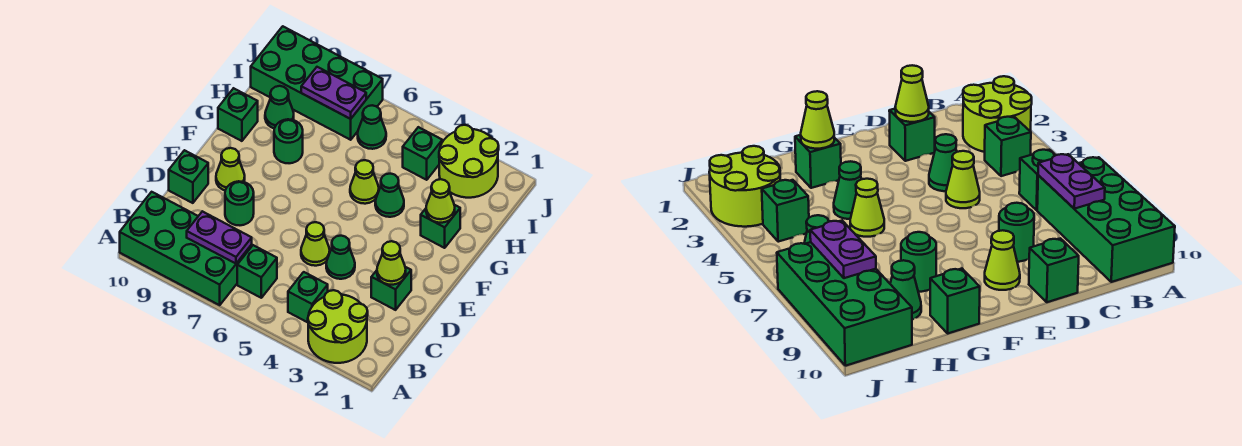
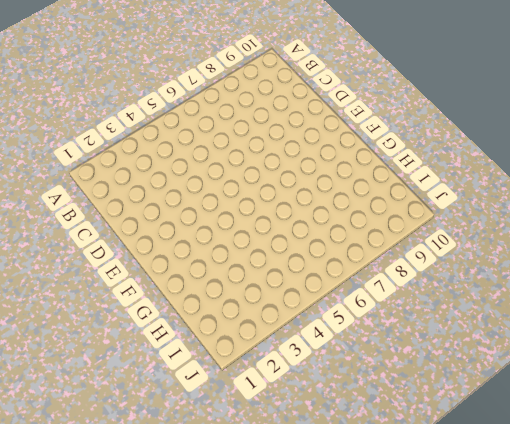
none -> lime 2x2 round brick [308,290,368,363]
none -> green 2x4 brick [120,192,252,305]
none -> green 1x1 brick [288,272,328,322]

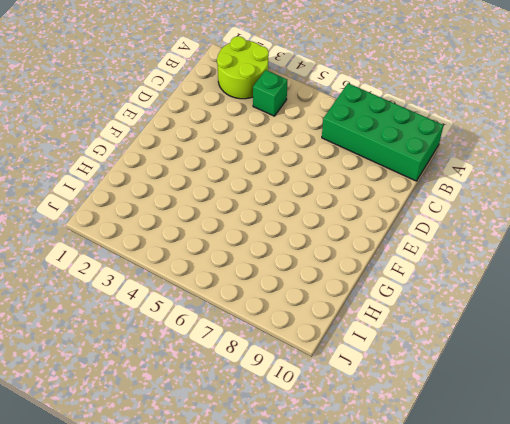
none -> green 1x1 brick [237,245,277,298]
none -> green 1x1 brick [371,267,411,310]
none -> green 1x1 cone [326,236,355,279]

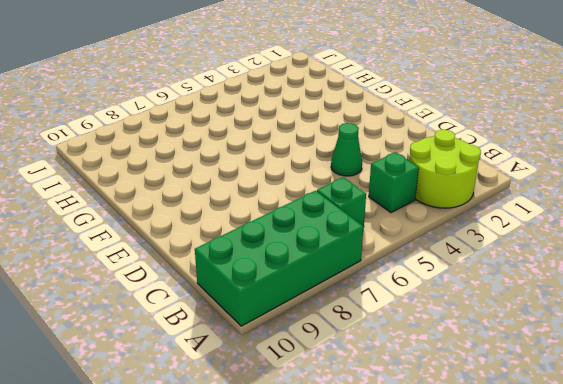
none -> green 1x1 brick [371,267,411,310]
none -> lime 1x1 cone [301,222,330,266]
none -> green 1x1 round brick [225,181,254,225]

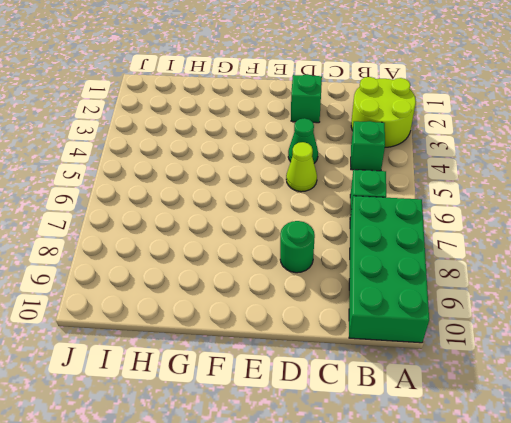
none -> green 1x1 brick [169,150,208,203]
none -> lime 1x1 cone [216,148,245,190]
none -> green 1x1 brick [421,205,460,248]

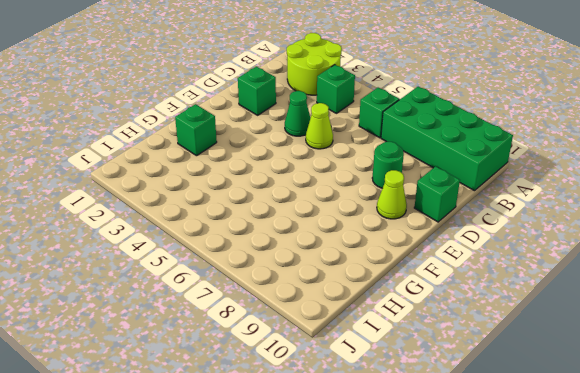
none -> green 1x1 cone [375,174,404,217]
none -> lime 1x1 cone [350,160,379,204]
none -> green 1x1 round brick [274,119,303,163]

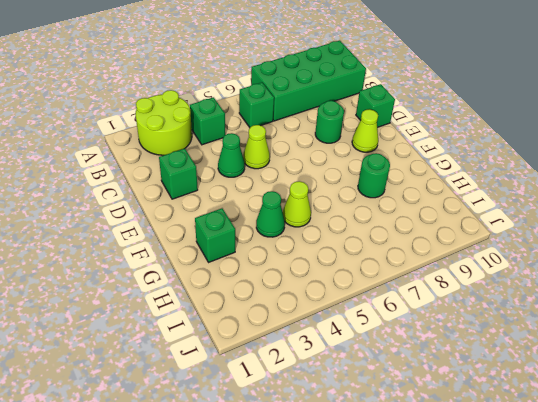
none -> green 1x1 brick [218,88,258,141]
none -> green 1x1 cone [265,86,294,128]
none -> lime 2x2 round brick [439,125,499,198]

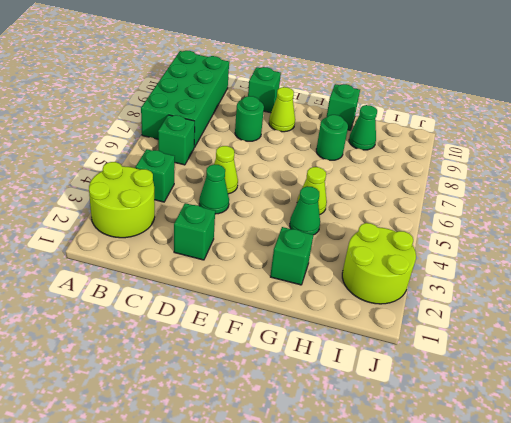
none -> green 1x1 brick [403,127,442,180]
none -> green 1x1 cone [358,105,386,149]
none -> green 2x4 brick [251,26,383,140]

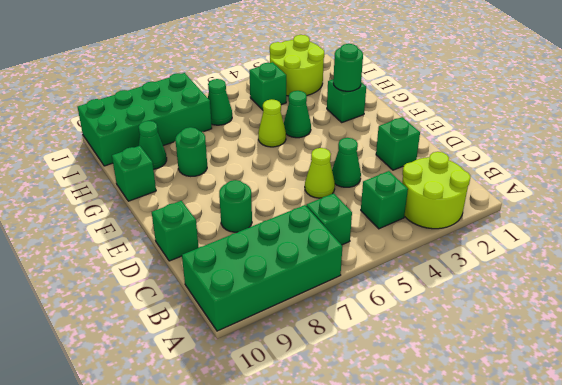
green 1x1 round brick [333,44,363,91] -> lime 1x1 cone [426,179,455,223]
none -> lime 1x1 cone [216,148,245,190]
none -> purple 1x2 plate [187,211,252,264]
none -> lime 1x1 cone [377,241,406,285]

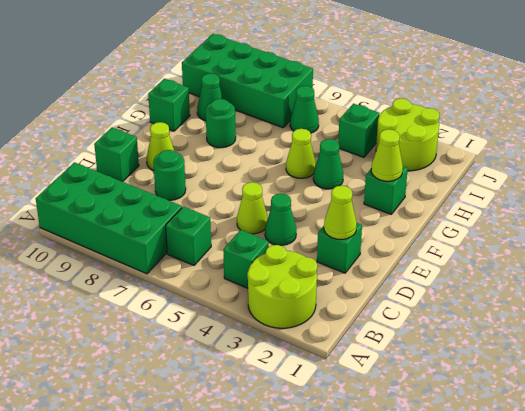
none -> purple 1x2 plate [187,211,252,264]
none -> purple 1x2 plate [301,67,366,119]

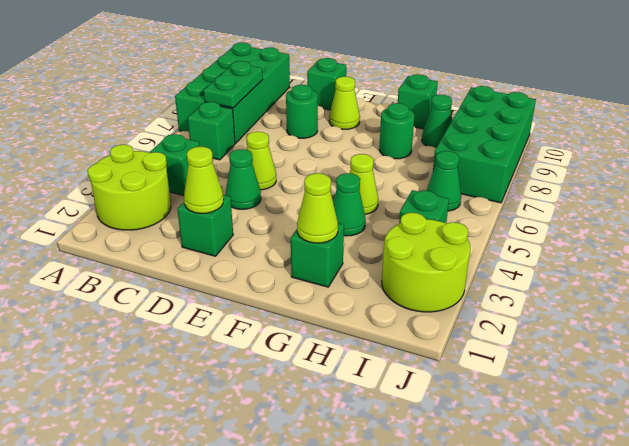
green 1x2 plate [204,61,263,108] -> purple 1x2 plate [187,211,252,264]
none -> purple 1x2 plate [301,67,366,119]

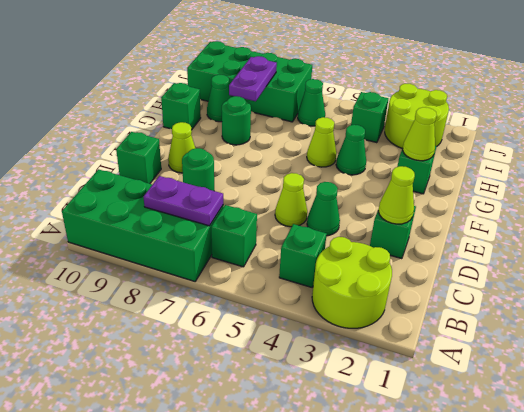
purple 1x2 plate [229,56,277,101] -> purple 1x2 plate turned to [301,67,366,119]

